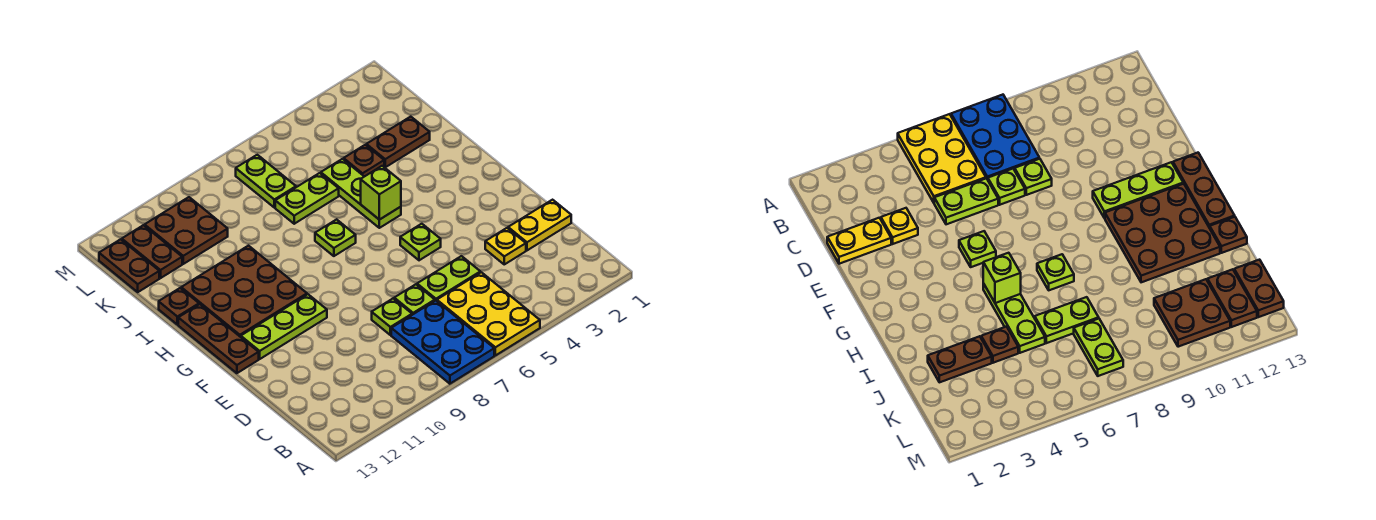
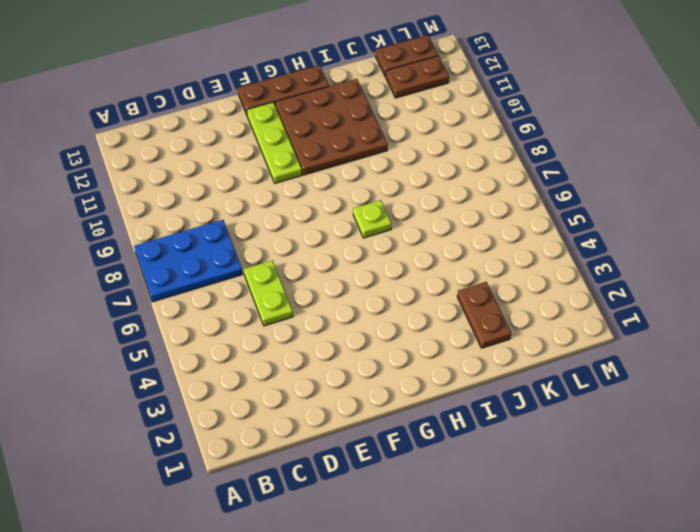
none -> yellow 2x3 plate [437,272,540,355]
none -> yellow 1x2 plate [508,200,571,250]
none -> yellow 1x1 plate [485,228,526,264]

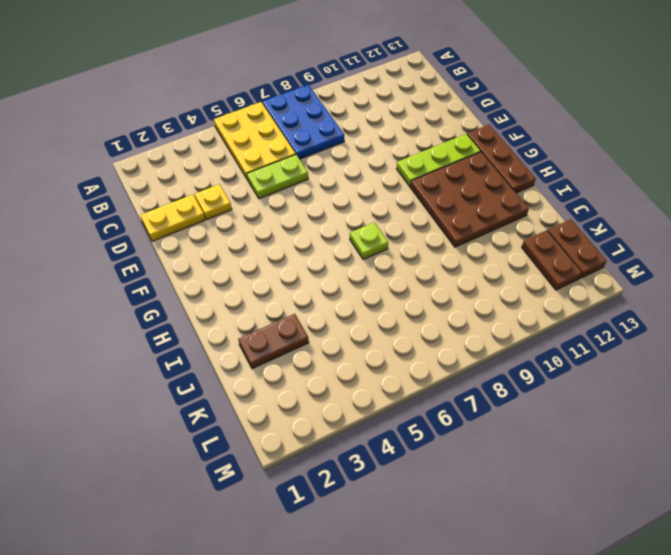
none -> lime 1x1 plate [394,284,435,315]
none -> lime 1x1 plate [372,298,412,335]
none -> lime 1x1 plate [400,224,441,260]

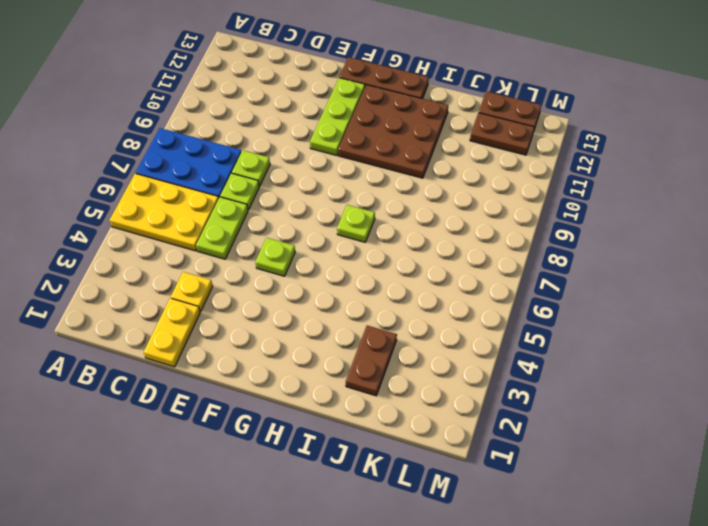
none -> lime 1x3 plate [321,159,401,228]
none -> brown 1x1 plate [159,288,199,325]
none -> brown 1x1 plate [344,145,384,177]

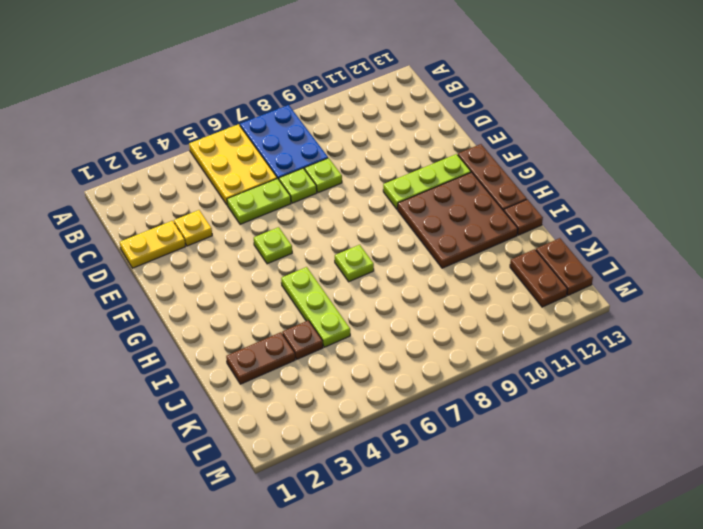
none -> lime 1x2 plate [275,173,339,224]
none -> lime 1x2 plate [236,155,296,208]
none -> brown 2x2 plate [145,197,228,264]

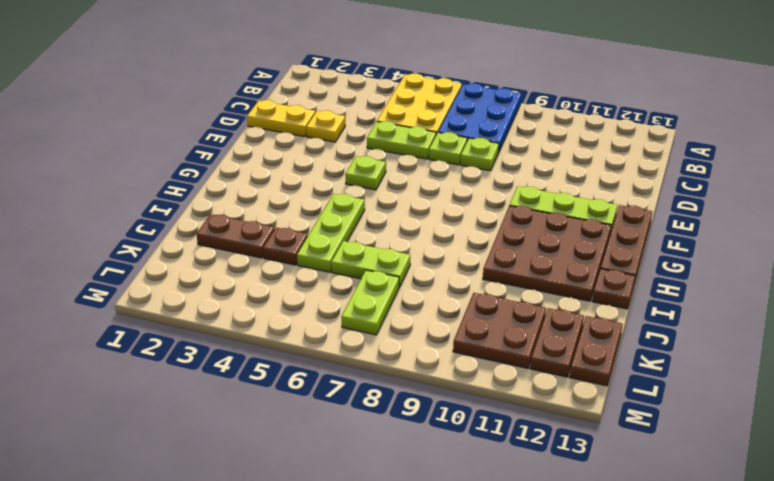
none -> lime 1x1 plate [315,219,356,256]
none -> lime 1x1 brick [361,166,401,220]

